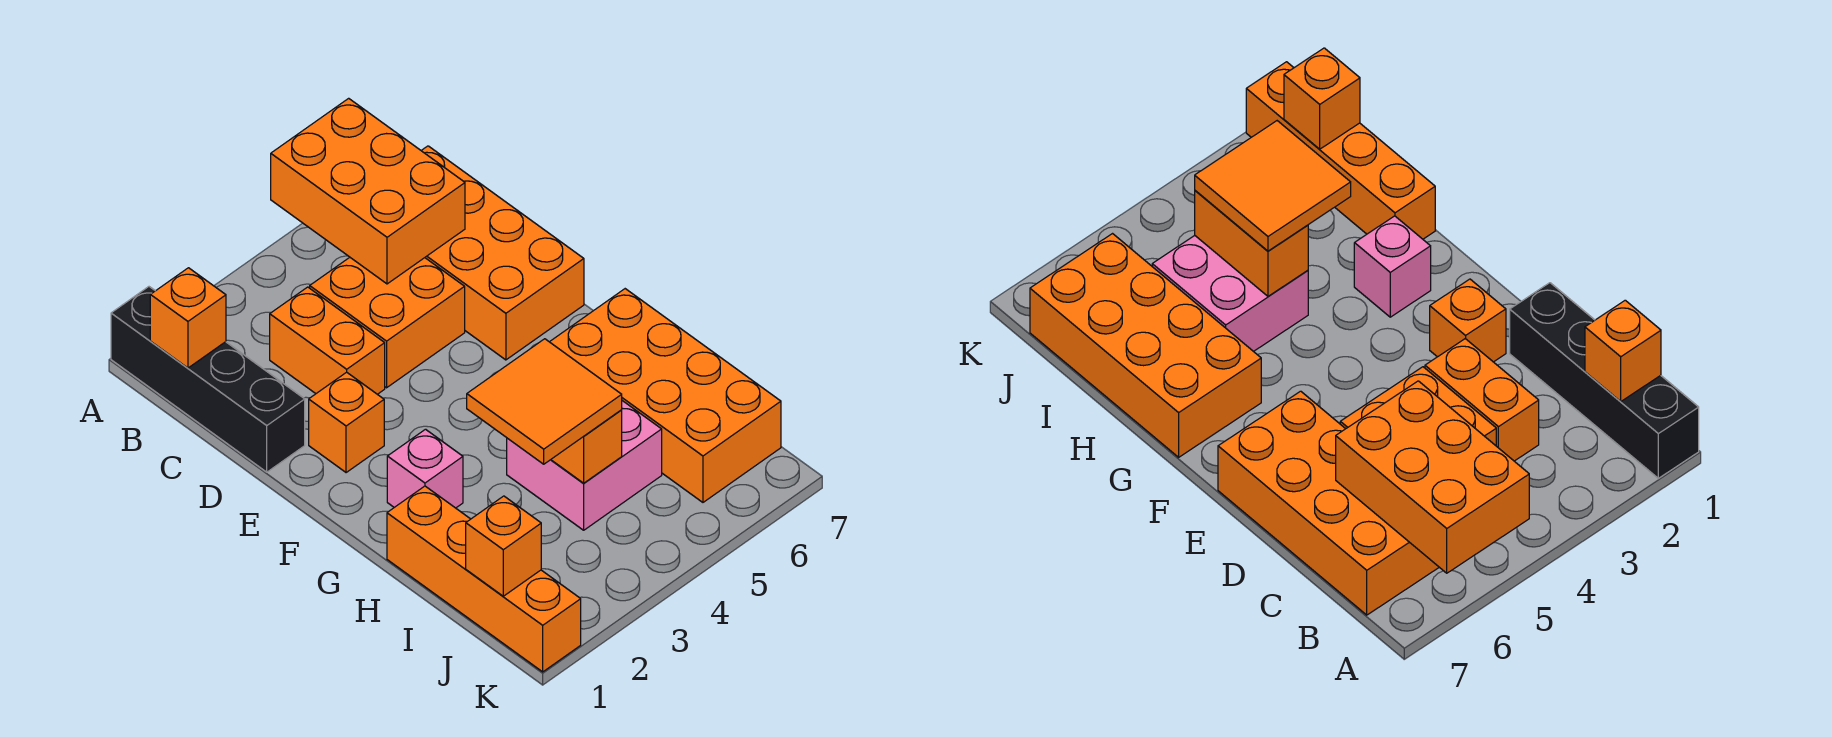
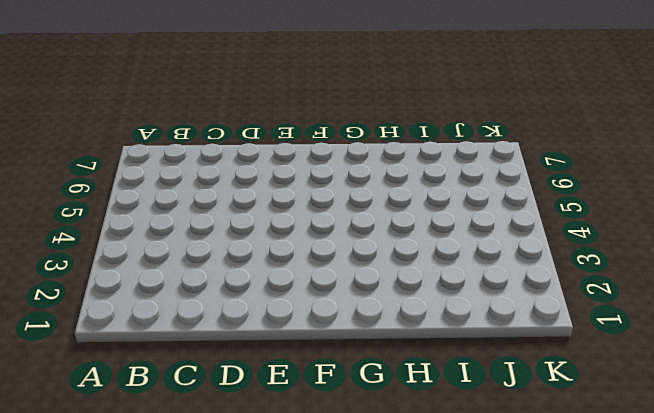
none -> black 1x4 brick [111,287,305,472]
none -> orange 2x4 brick [421,146,584,360]
none -> orange 1x2 brick [270,287,385,394]

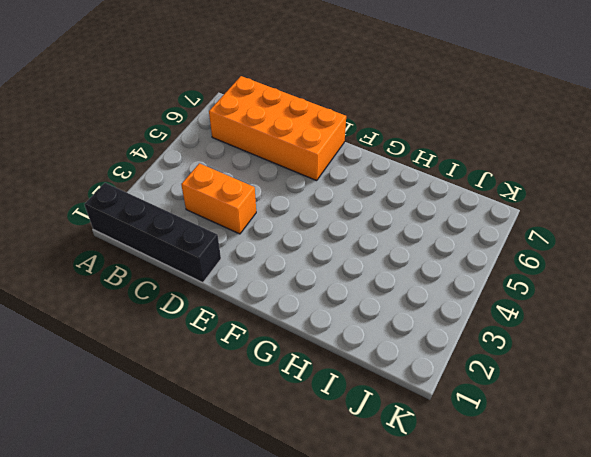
none -> orange 2x2 brick [310,257,465,388]
none -> orange 1x1 brick [309,372,384,473]
none -> pink 1x1 brick [387,429,463,508]

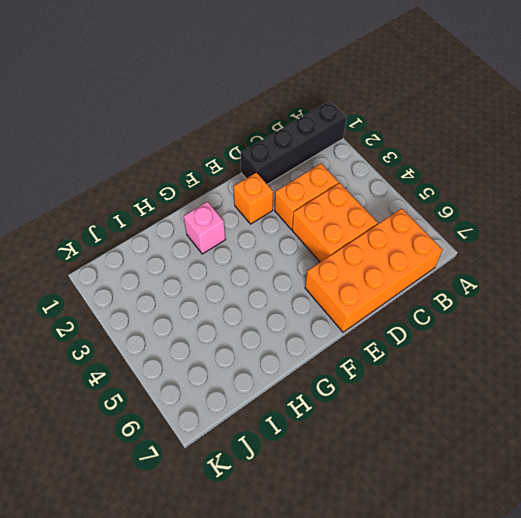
none -> orange 2x4 brick [550,289,781,502]
none -> orange 1x4 brick [387,486,581,672]
none -> pink 2x2 brick [507,401,662,530]

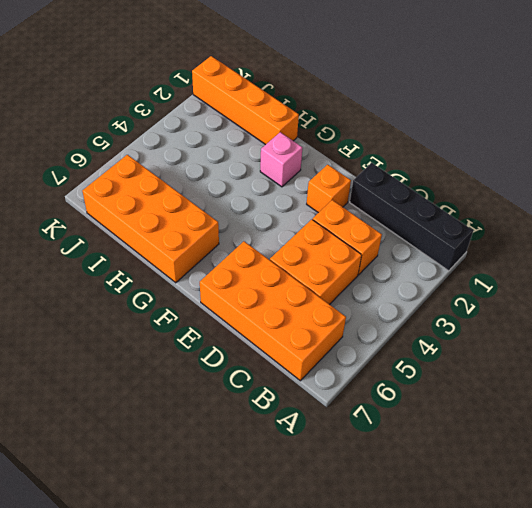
none -> pink 2x2 brick [507,401,662,530]
none -> orange 2x3 brick [271,98,465,284]
none -> orange 1x1 brick [150,268,226,368]

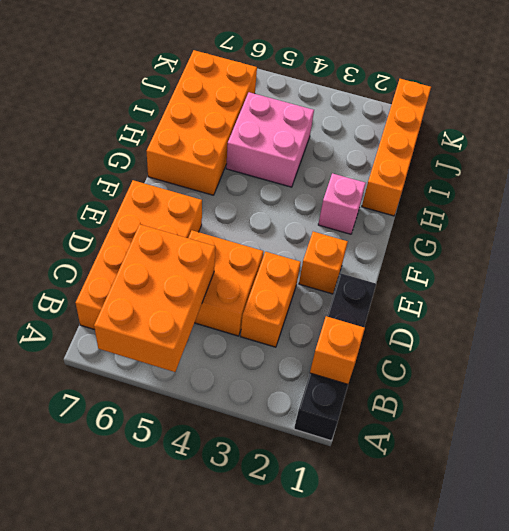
none -> orange 1x2 brick [551,410,622,483]
none -> orange 1x1 brick [466,496,541,596]
none -> orange 2x2 tile [467,339,622,464]

